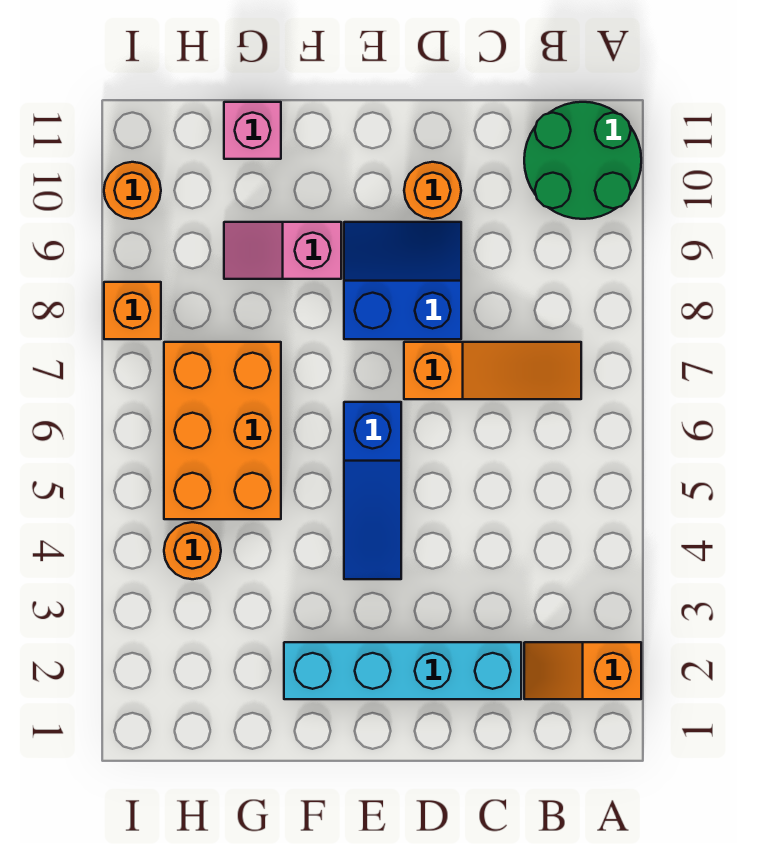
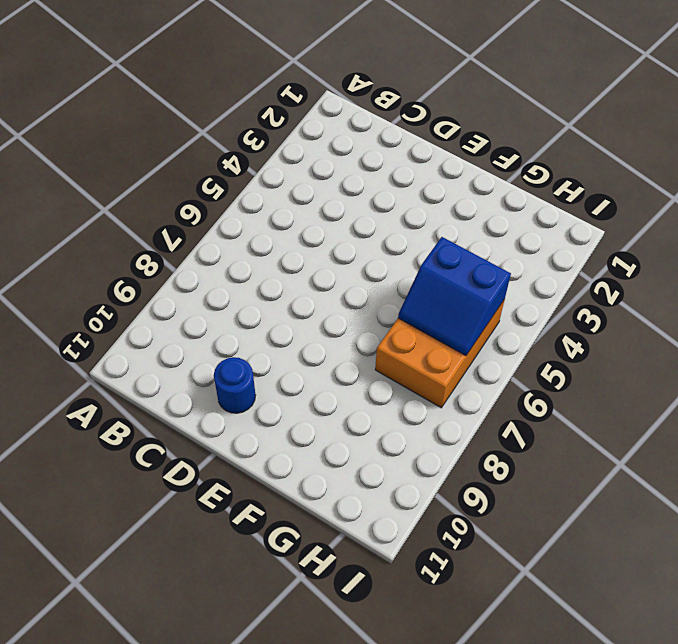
blue 1x1 round brick [214,357,256,413] -> orange 1x1 round brick [404,162,461,219]
blue 2x2 slope [398,237,511,355] -> blue 2x2 slope moved to [344,222,461,339]
none -> orange 1x2 slope [524,642,641,699]
none -> green 2x2 round brick [524,102,641,219]
none -> orange 1x3 slope [404,342,581,399]

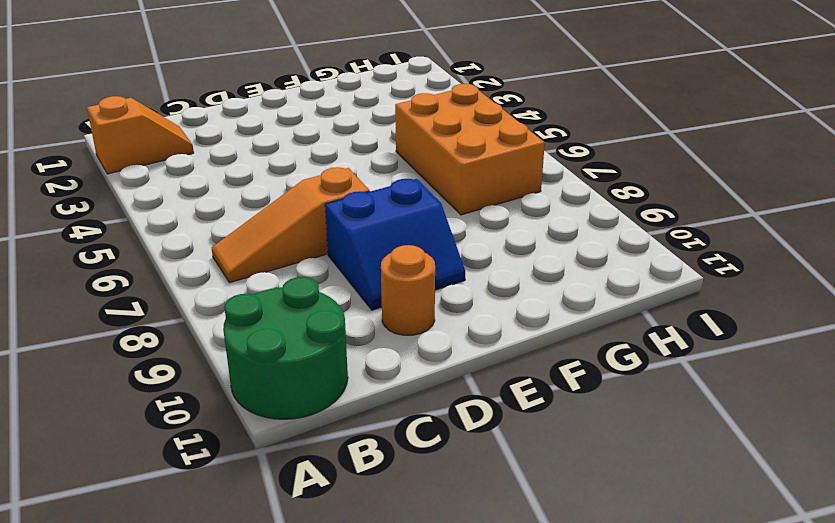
none -> cyan 1x4 brick [284,642,521,699]
none -> blue 1x3 slope [344,402,401,579]
none -> pink 1x2 slope [224,222,341,279]

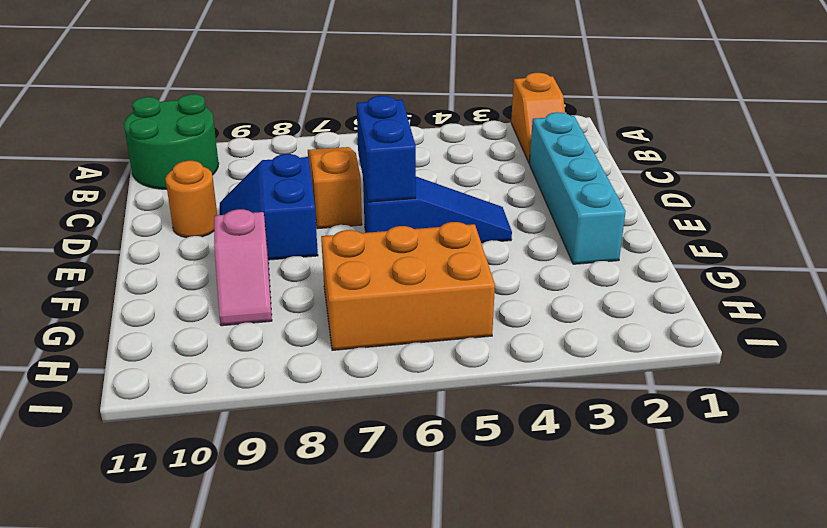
blue 1x2 brick [357,96,416,202] -> none
none -> pink 1x1 brick [224,102,281,159]
none -> orange 1x1 round brick [164,522,221,579]
none -> orange 1x1 brick [104,282,161,339]

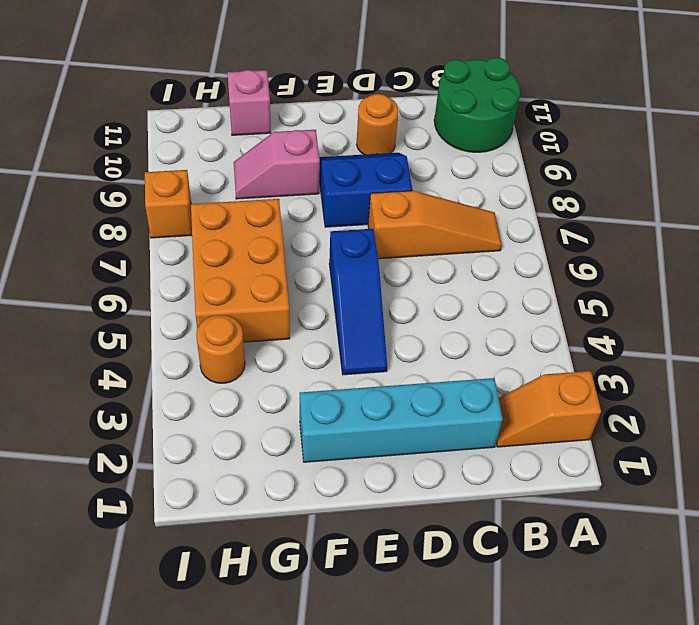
none -> orange 1x1 round brick [104,162,161,219]

